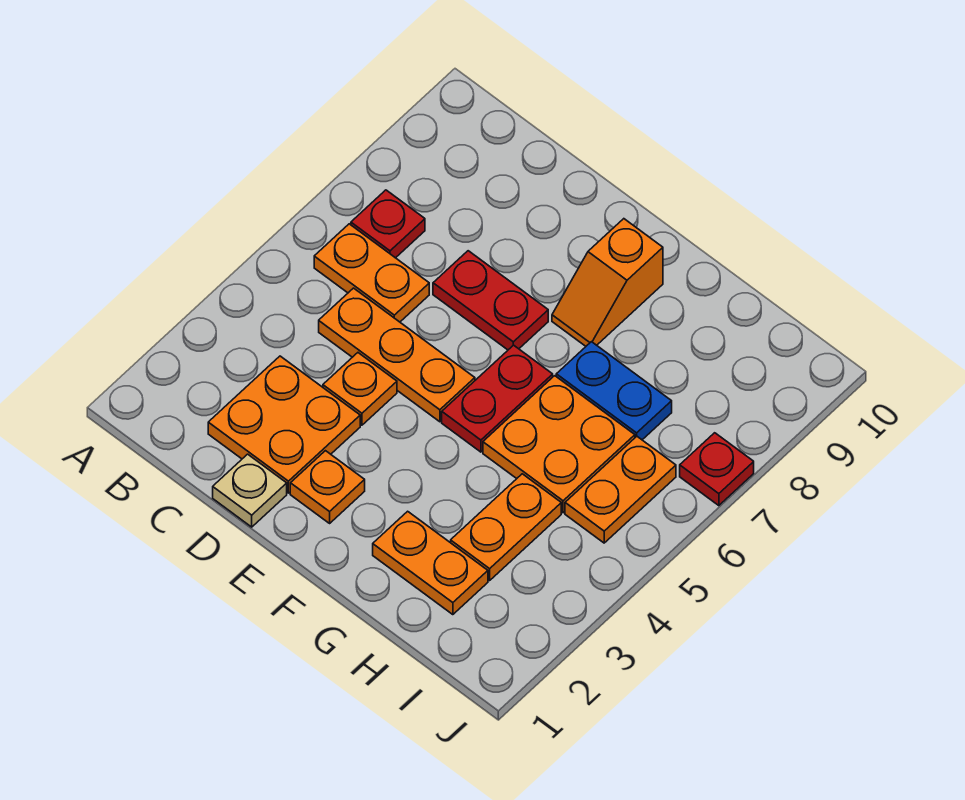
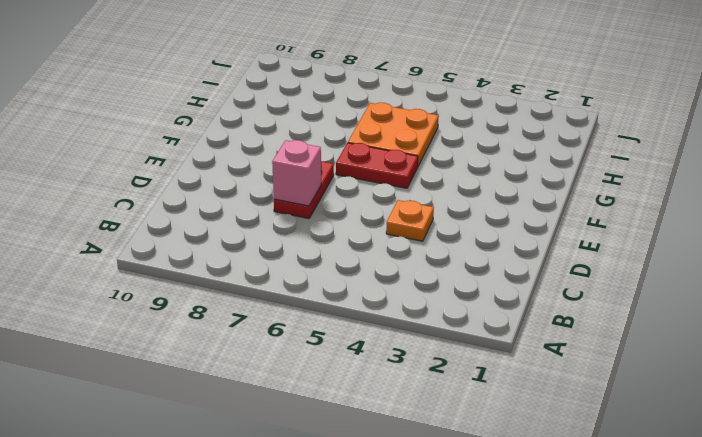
pink 1x1 brick [272,140,321,206] -> none
none -> orange 1x2 plate [314,224,429,322]
none -> red 1x1 plate [351,190,425,258]
none -> orange 2x2 plate [208,356,360,493]

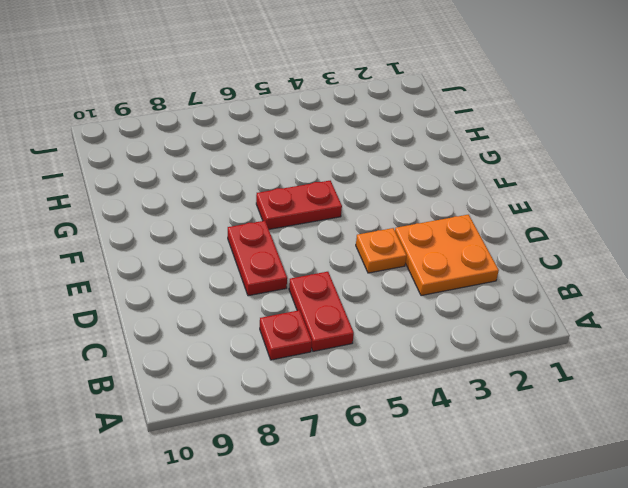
red 1x2 plate [289,272,354,351] -> orange 1x2 plate [314,224,429,322]
none -> orange 1x3 plate [319,288,475,422]
none -> tan 1x1 plate [213,454,287,527]
none -> orange 1x1 plate [290,451,365,523]

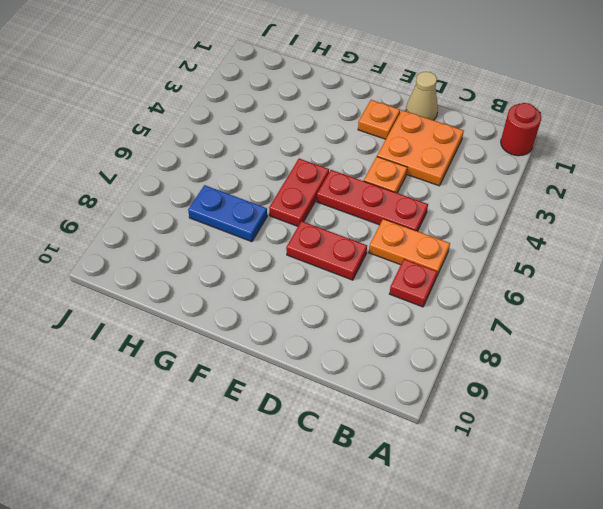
red 1x1 round brick [501,103,541,156] -> none
red 1x3 plate [317,170,428,231] -> orange 1x3 plate [319,288,475,422]
tan 1x1 cone [406,72,438,120] -> tan 1x1 plate [213,454,287,527]
none -> orange 1x2 slope [552,219,663,346]
none -> orange 1x2 plate [373,511,488,615]
none -> orange 2x2 plate [483,376,635,513]

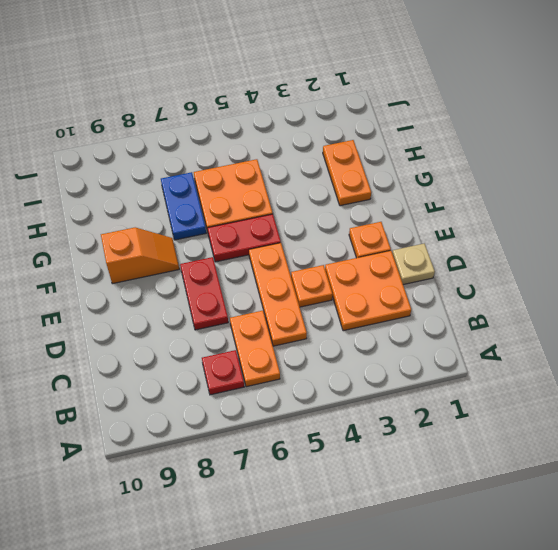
none -> orange 1x2 plate [451,474,561,581]
none -> orange 1x2 plate [565,436,676,543]
none -> red 1x1 plate [680,433,754,506]

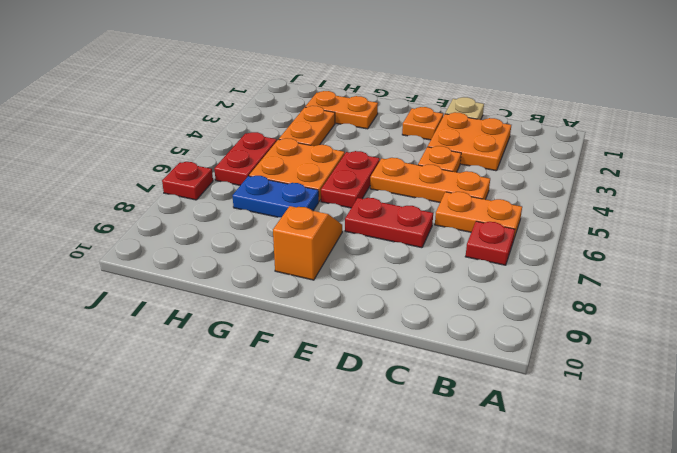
red 1x2 plate [214,132,277,185] -> orange 1x2 plate [565,436,676,543]

